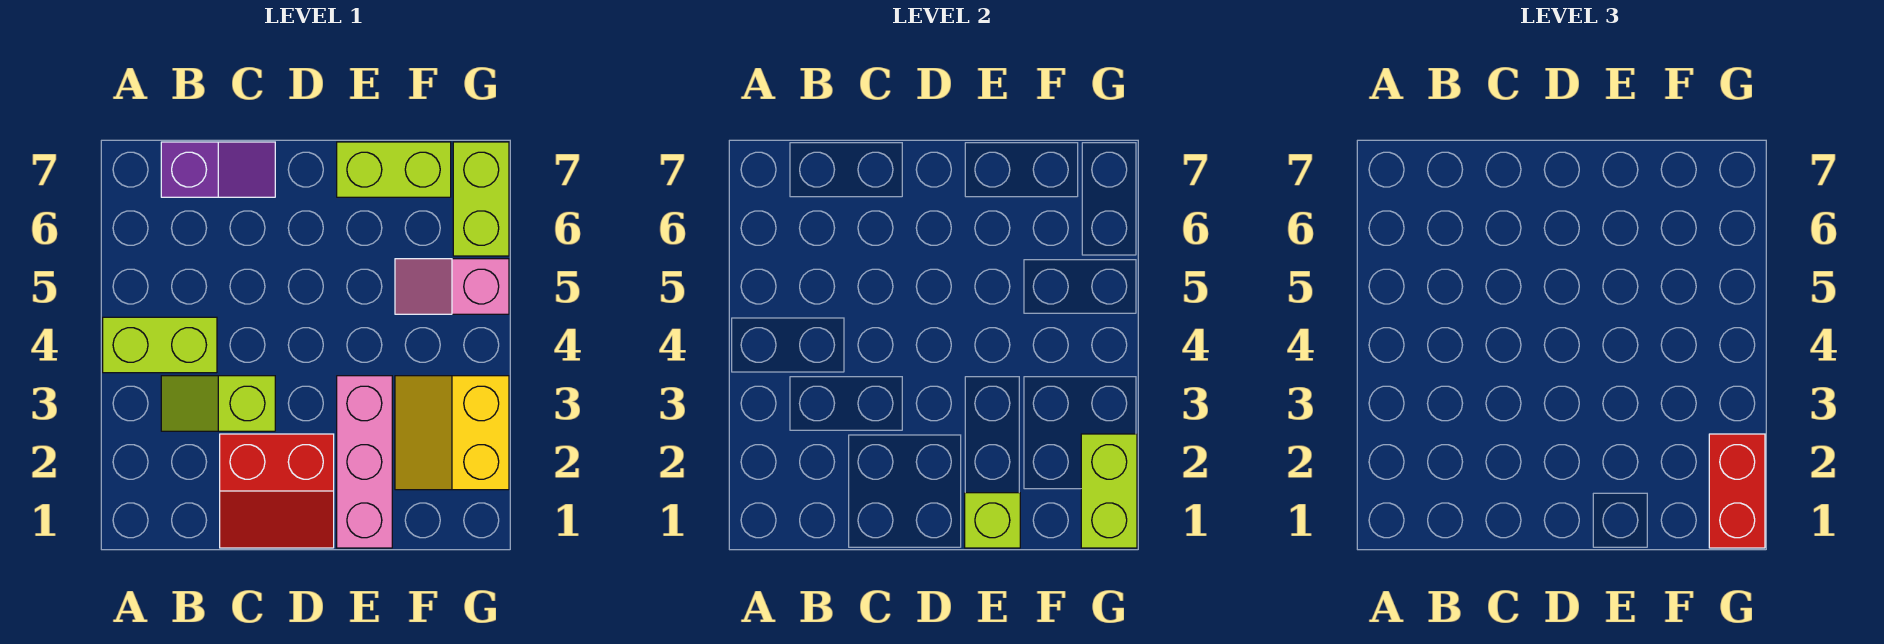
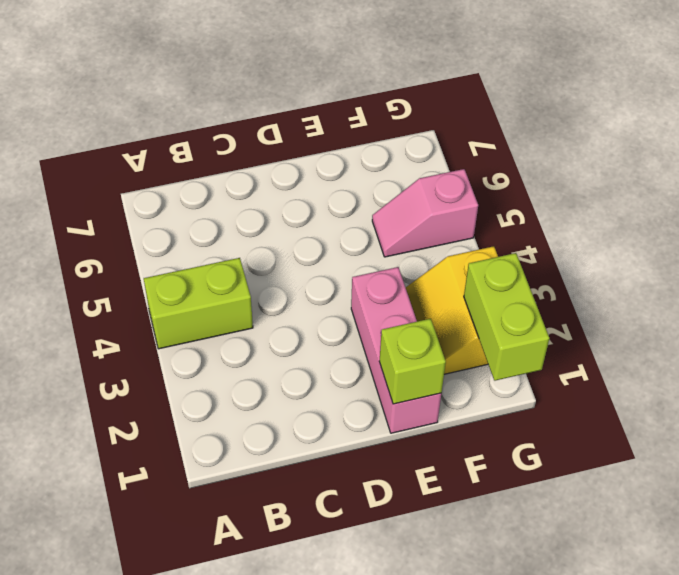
none -> lime 1x2 slope [161,376,275,431]
none -> purple 1x2 slope [161,142,275,197]
none -> red 2x2 slope [220,434,334,548]

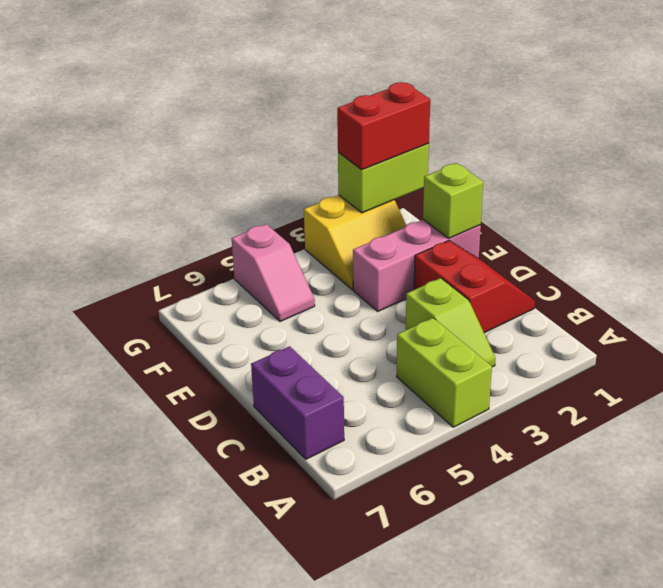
purple 1x2 brick [251,346,344,459] -> purple 1x2 slope [161,142,275,197]
none -> lime 1x2 brick [337,142,451,197]
none -> lime 1x2 brick [453,142,509,256]

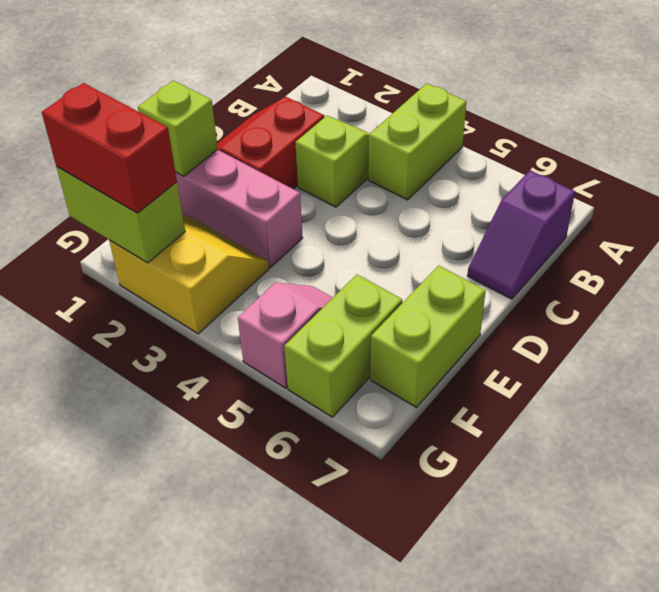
lime 1x2 brick [284,275,402,417] -> lime 1x2 brick turned to [453,142,509,256]

